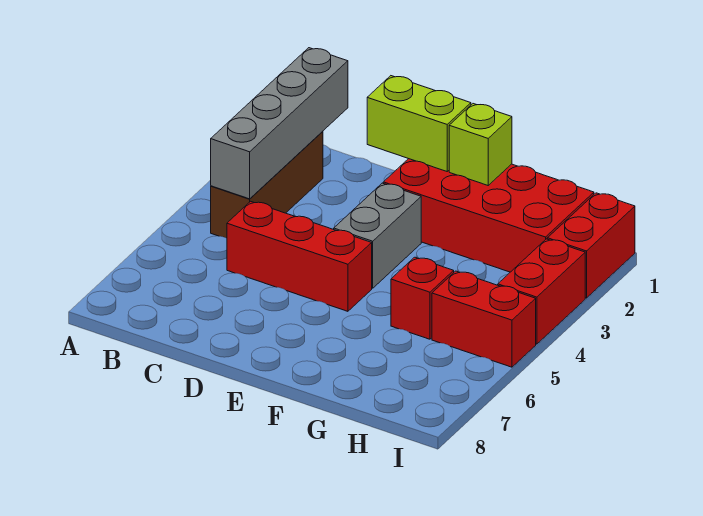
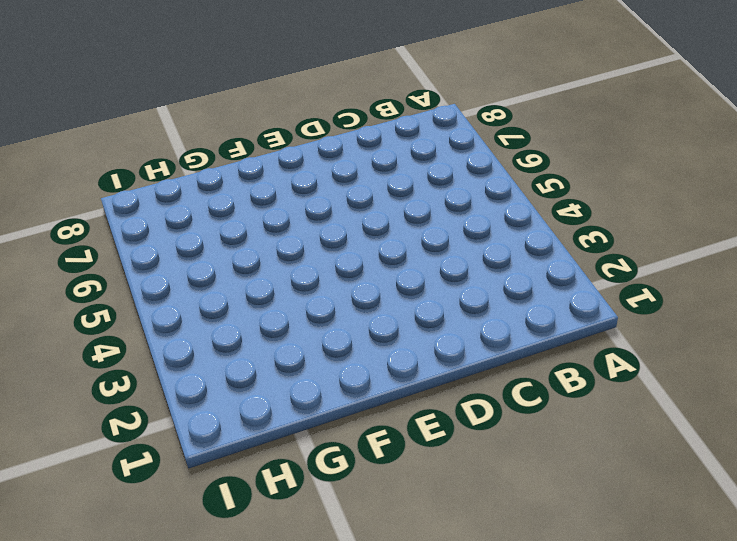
none -> brown 1x3 brick [211,131,323,238]
none -> red 1x3 brick [227,201,372,311]

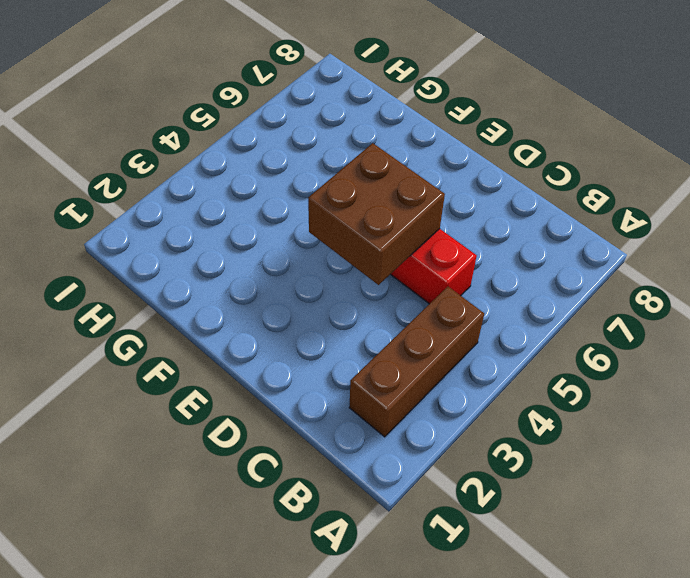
brown 2x2 brick [308,143,445,285] -> none
none -> red 2x4 brick [383,159,594,272]
none -> grey 1x2 brick [334,183,421,288]

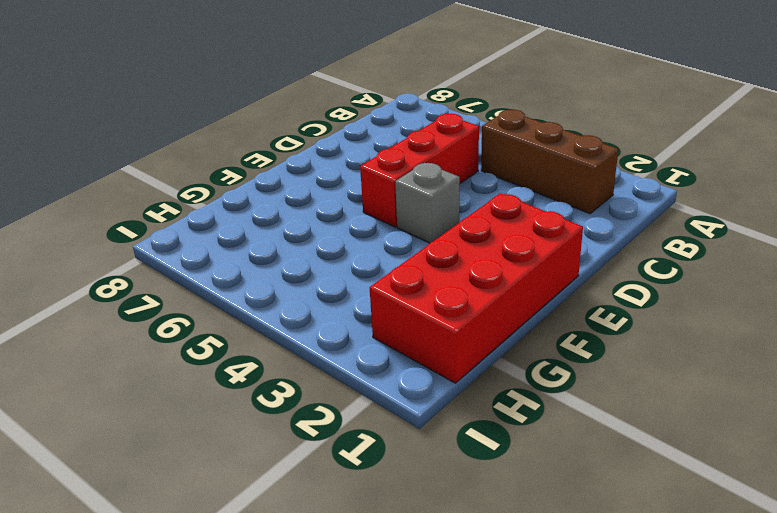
grey 1x1 brick [395,163,460,243] -> grey 1x2 brick [334,183,421,288]
none -> red 1x1 brick [391,257,454,339]
none -> red 1x2 brick [432,271,536,367]

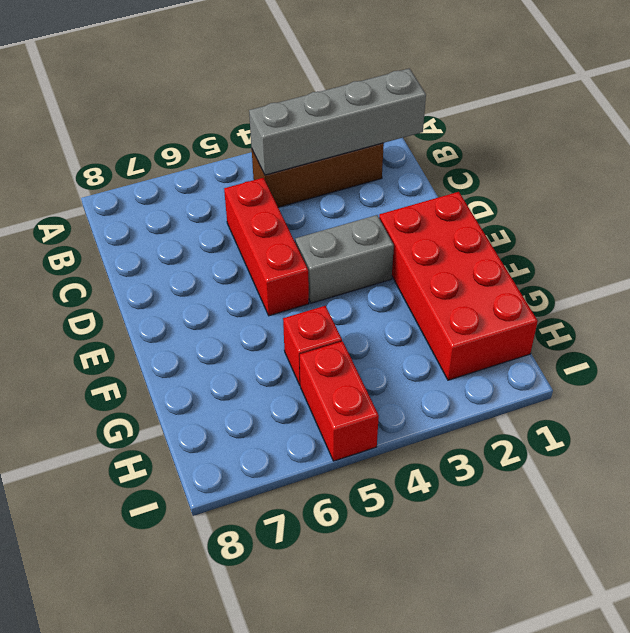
none -> red 1x2 brick [547,193,635,298]
none -> red 1x2 brick [498,239,585,344]

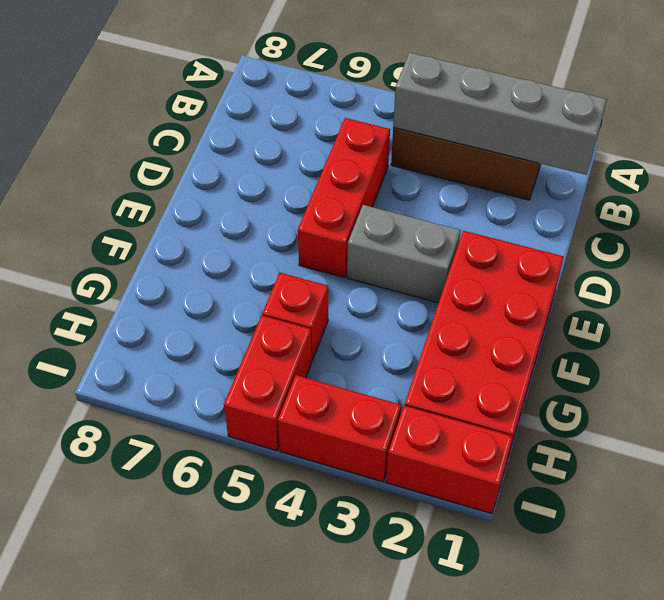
none -> lime 1x2 brick [367,76,471,171]
none -> lime 1x1 brick [449,104,512,185]

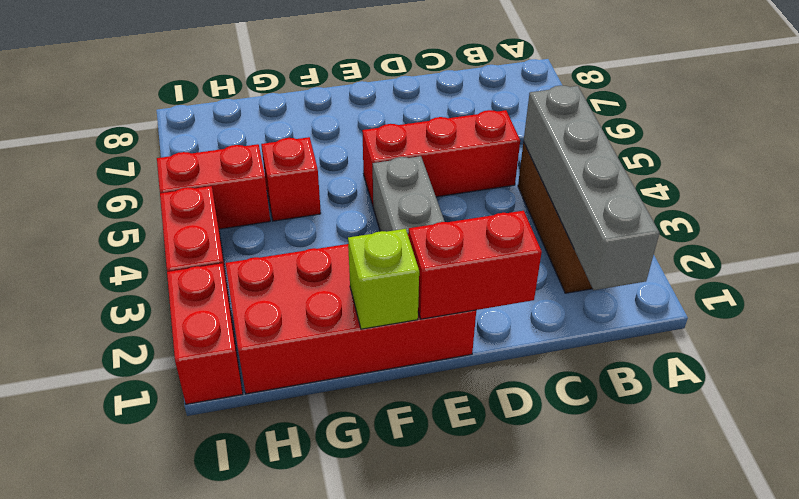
red 1x2 brick [409,211,542,319] -> lime 1x2 brick [367,76,471,171]

